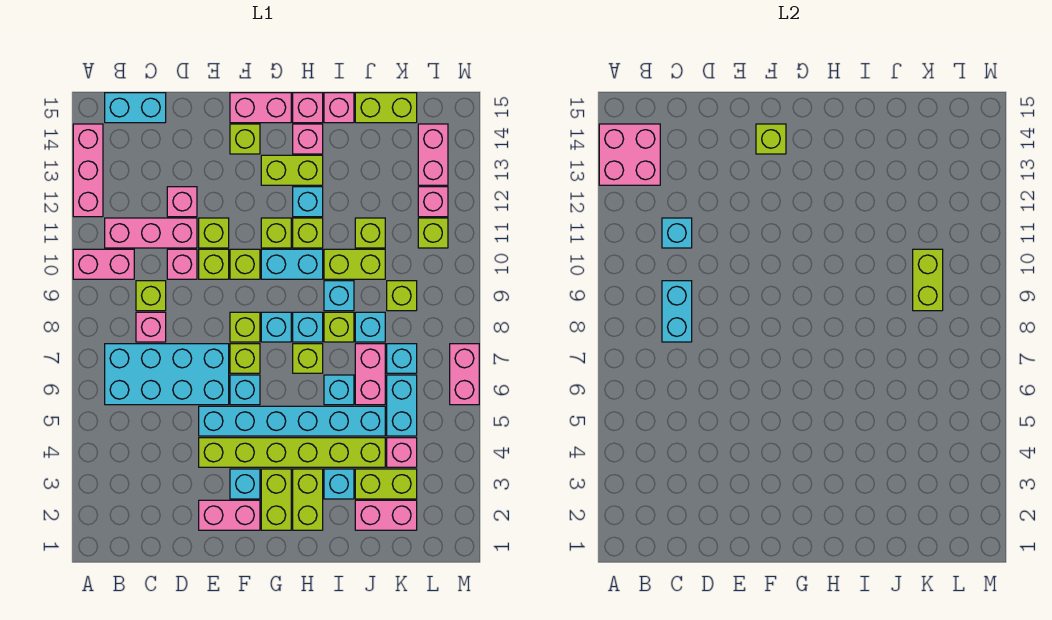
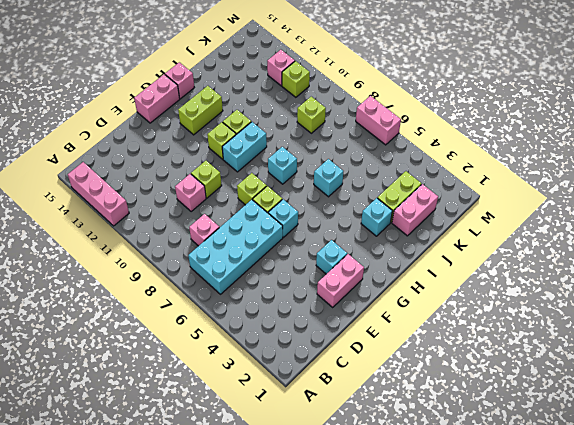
none -> pink 1x2 brick [73,249,134,279]
none -> pink 1x3 brick [105,218,197,248]
none -> cyan 1x2 brick [105,93,166,123]
none -> lime 1x1 brick [136,281,166,311]

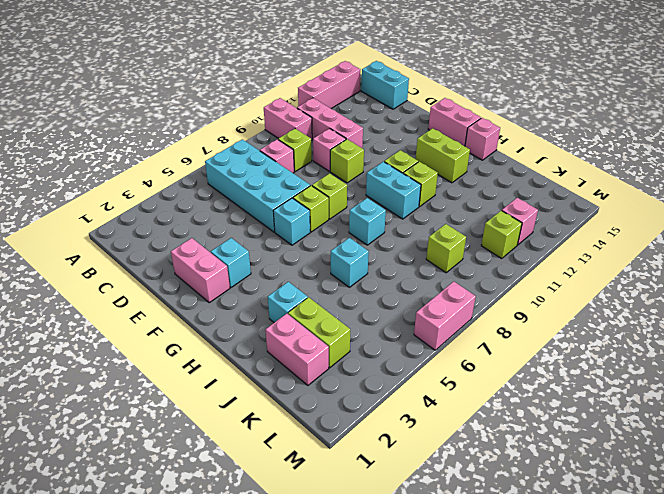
none -> pink 1x1 brick [167,187,197,217]
none -> lime 1x6 brick [199,438,385,467]
none -> cyan 1x6 brick [199,406,385,436]
none -> lime 1x1 brick [199,218,229,248]

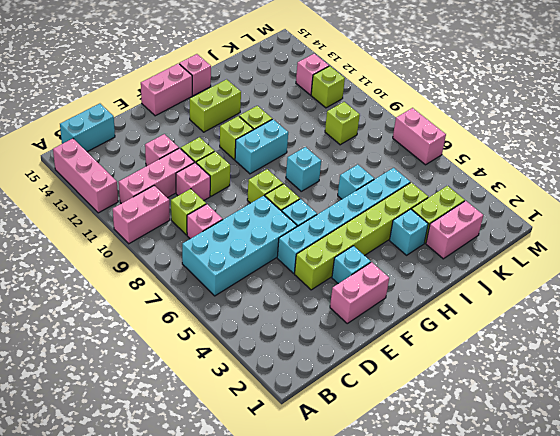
none -> lime 1x1 brick [230,249,260,279]
none -> lime 1x1 brick [230,124,260,154]
none -> lime 1x2 brick [261,469,291,530]
none -> cyan 1x1 brick [261,312,291,342]

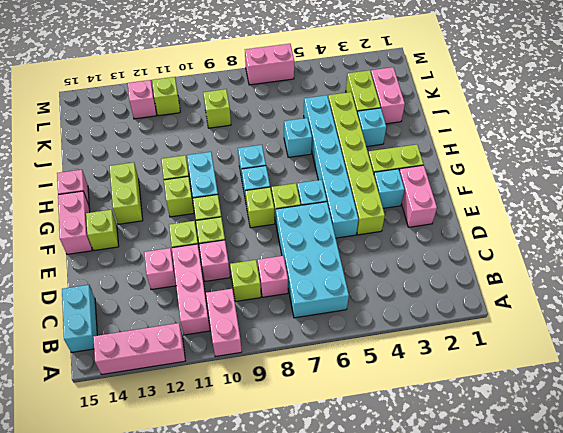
none -> lime 1x2 brick [293,469,323,530]
none -> lime 1x1 brick [293,344,323,373]
none -> cyan 1x1 brick [293,187,323,217]
none -> pink 1x1 brick [293,124,323,154]

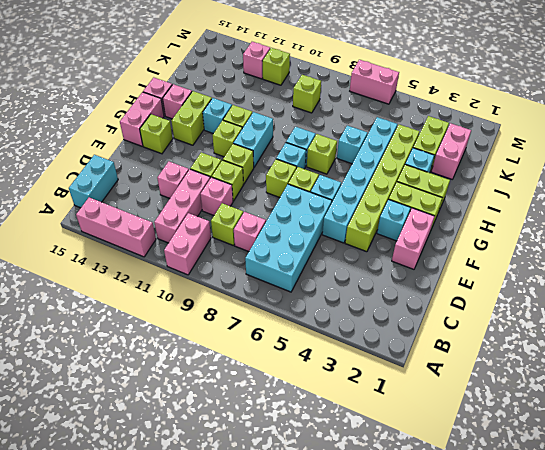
none -> lime 1x1 brick [324,312,354,342]
none -> cyan 1x1 brick [324,281,354,311]
none -> lime 1x2 brick [324,249,385,279]
none -> pink 1x1 brick [324,93,354,123]

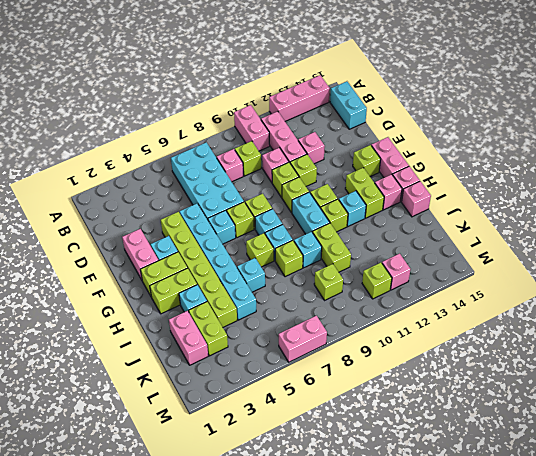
none -> pink 1x2 brick [355,344,385,405]
none -> cyan 1x1 brick [355,312,385,342]
none -> lime 1x1 brick [355,218,385,248]
none -> lime 1x2 brick [355,93,417,123]

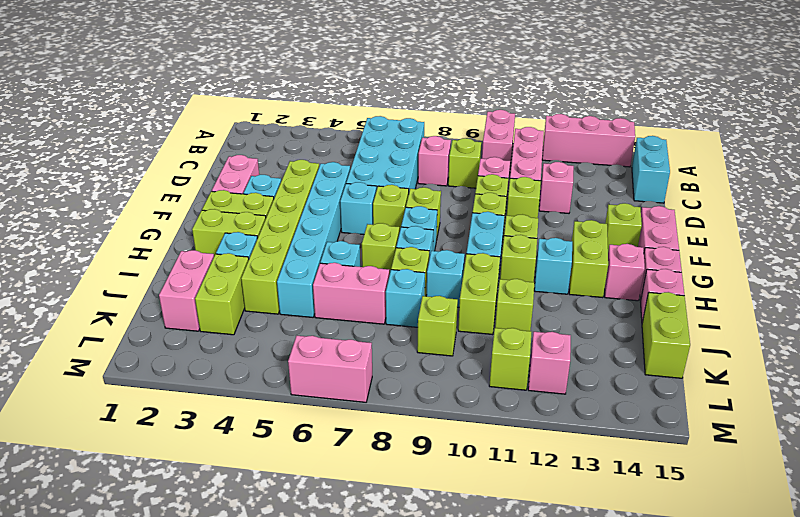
none -> pink 1x1 brick [387,438,417,467]
none -> cyan 1x2 brick [387,375,417,436]
none -> cyan 1x1 brick [387,344,417,373]
none -> pink 1x2 brick [418,124,448,185]

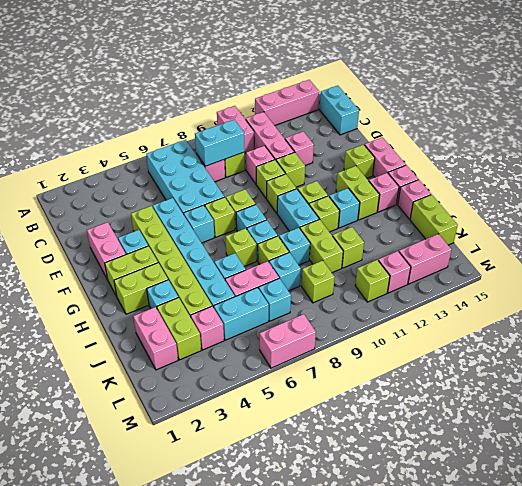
none -> pink 2x2 brick [599,124,660,185]
none -> cyan 1x1 brick [662,218,692,248]
none -> lime 1x1 brick [756,124,786,154]
none -> lime 1x2 brick [913,249,943,311]

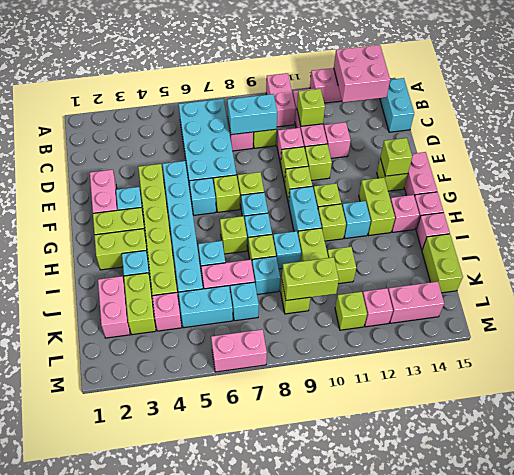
lime 1x1 brick [297,89,325,126] -> cyan 1x1 brick [662,218,692,248]

